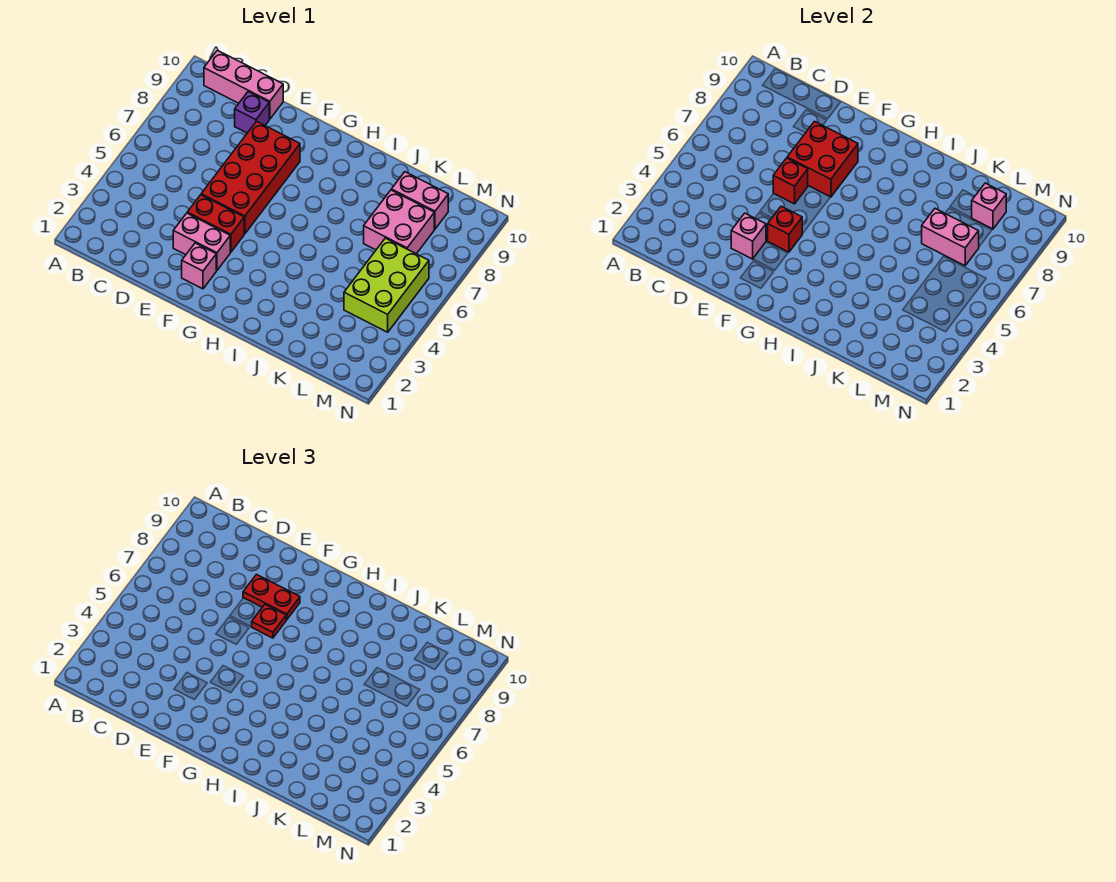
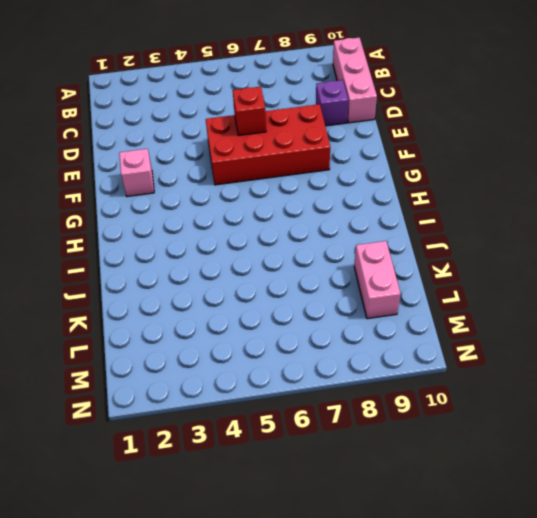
none -> pink 1x2 brick [173,213,230,270]
none -> red 1x2 brick [187,195,244,252]
none -> pink 2x2 brick [364,190,434,254]

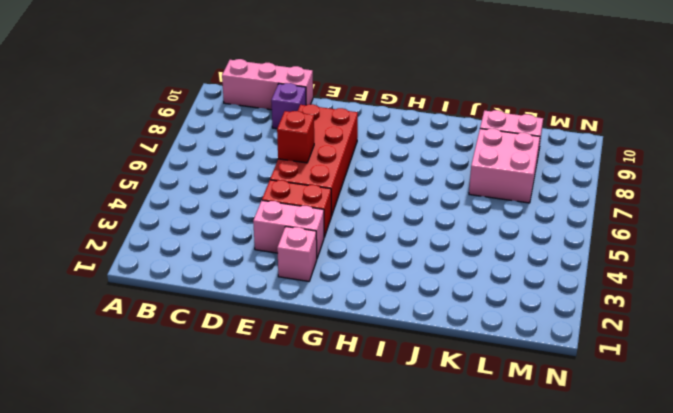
none -> lime 2x3 brick [344,238,429,332]
none -> pink 1x1 brick [731,213,766,259]
none -> red 2x2 brick [787,121,858,197]

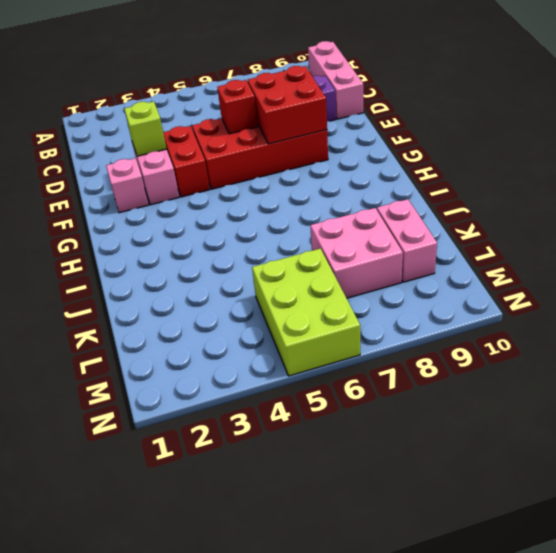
lime 1x1 brick [124,102,166,156] -> pink 1x1 brick [731,213,766,259]
lime 2x3 brick [252,249,360,376] -> lime 2x3 brick turned to [344,238,429,332]
none -> red 1x1 brick [768,206,802,252]
none -> pink 1x2 brick [922,209,979,266]
none -> pink 1x1 brick [972,183,1006,229]

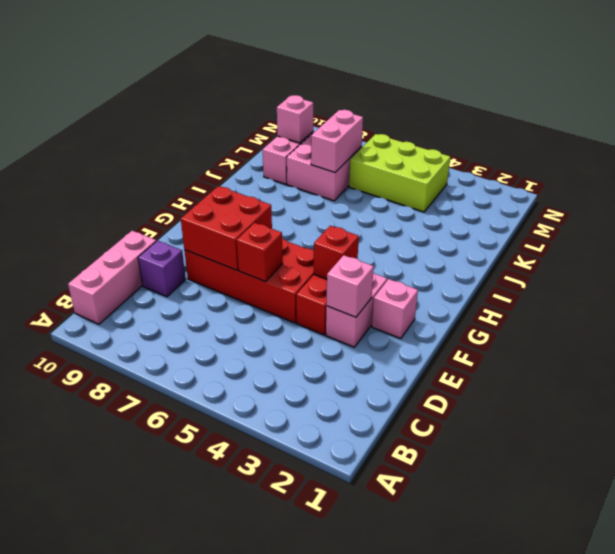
none -> red 1x2 plate [243,575,300,620]
none -> red 1x1 plate [252,604,286,638]

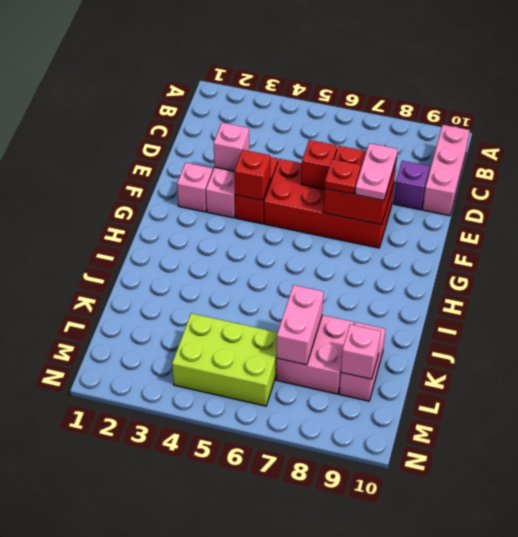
pink 1x2 plate [355,143,398,200] -> red 1x2 plate [243,575,300,620]

